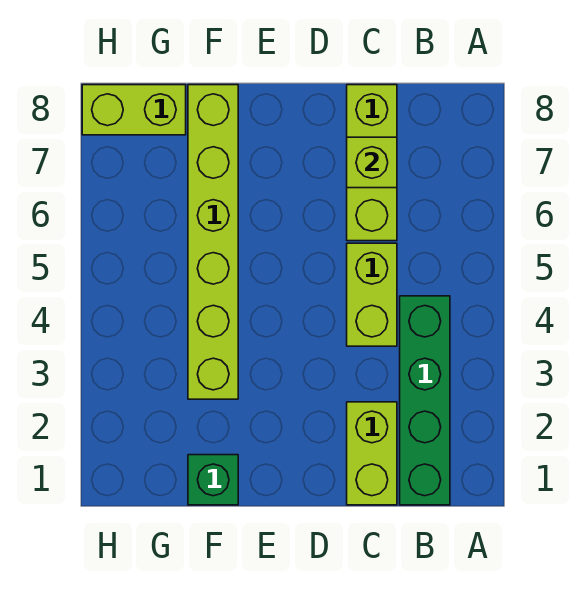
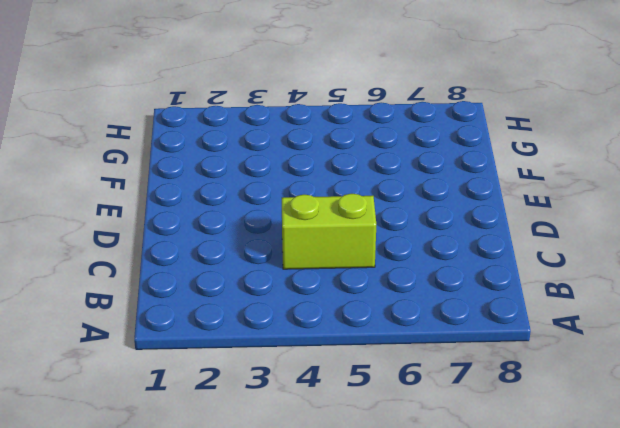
none -> green 1x4 brick [400,296,450,505]
none -> lime 1x2 brick [347,402,397,505]

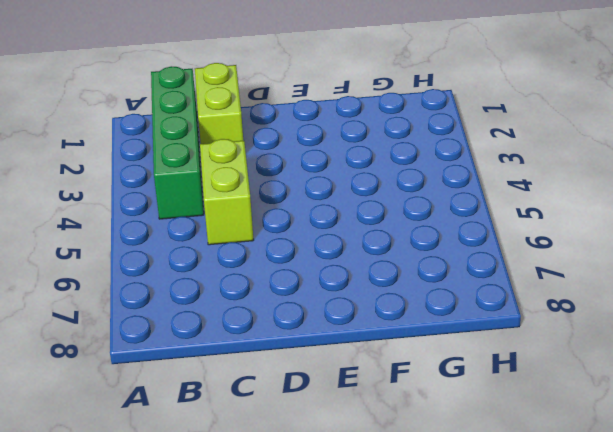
none -> lime 1x3 brick [347,85,397,241]
none -> green 1x1 brick [188,455,238,505]

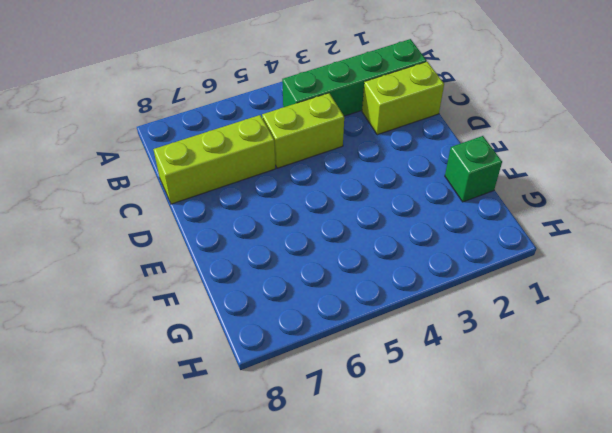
none -> lime 1x6 brick [188,85,238,399]
none -> lime 1x2 brick [82,85,186,135]

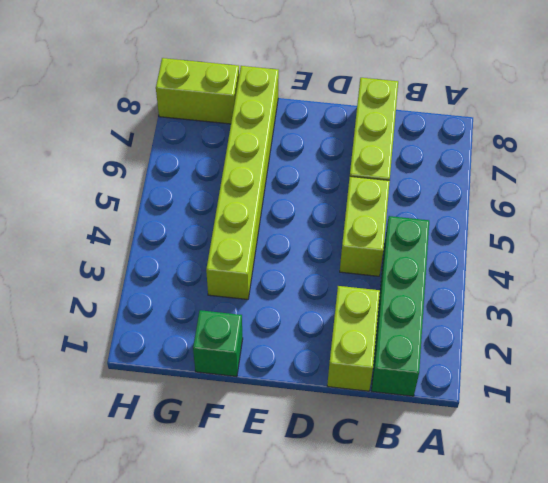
none -> lime 1x1 brick [347,137,397,188]

